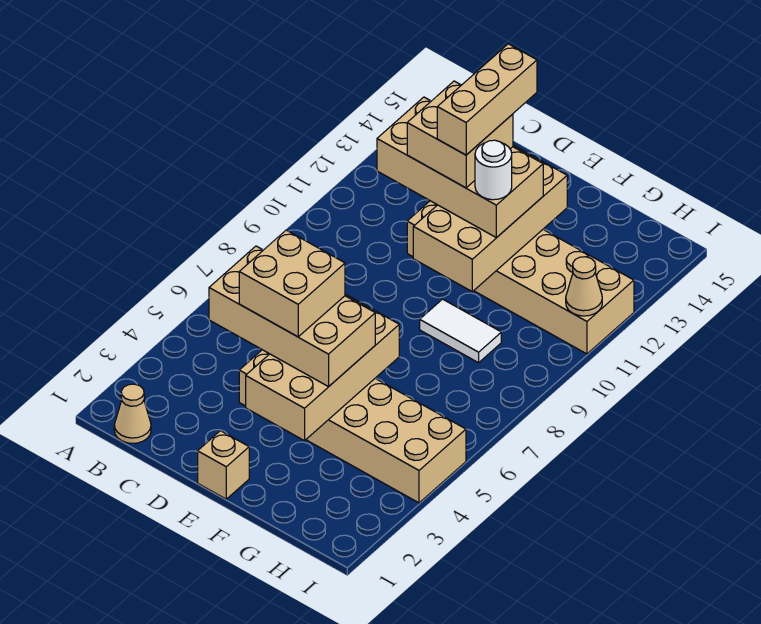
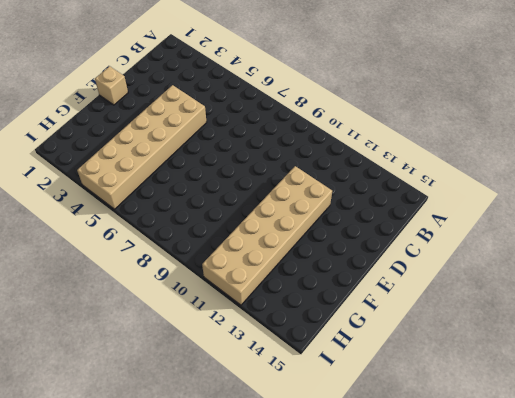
none -> tan 1x1 cone [114,384,151,443]
none -> white 1x2 tile [420,299,501,363]
none -> tan 2x4 brick [246,294,399,441]

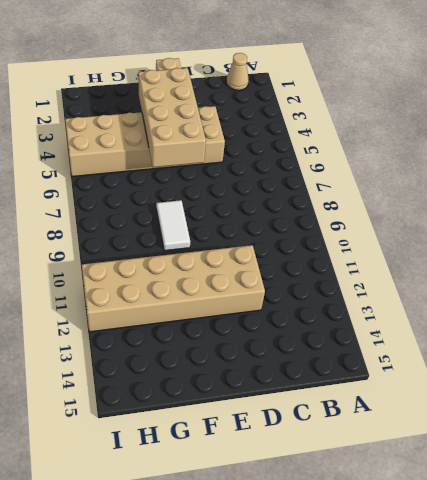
white 1x2 tile [156,200,190,251] -> white 1x2 tile turned to [420,299,501,363]
none -> tan 2x4 brick [413,145,567,292]
none -> tan 1x1 cone [566,257,602,316]
none -> tan 2x4 brick [209,246,375,387]

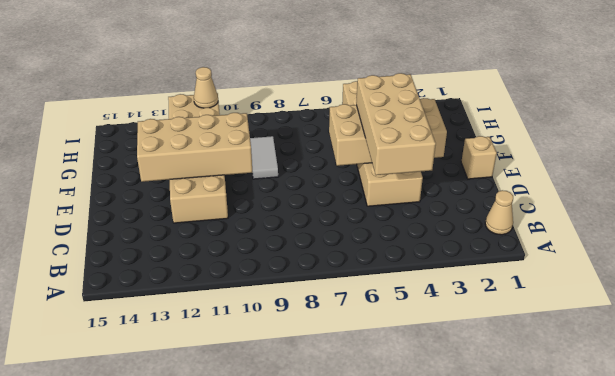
none -> tan 2x4 brick [377,97,543,238]
none -> tan 2x2 brick [239,230,345,337]
none -> tan 2x2 brick [407,81,513,188]

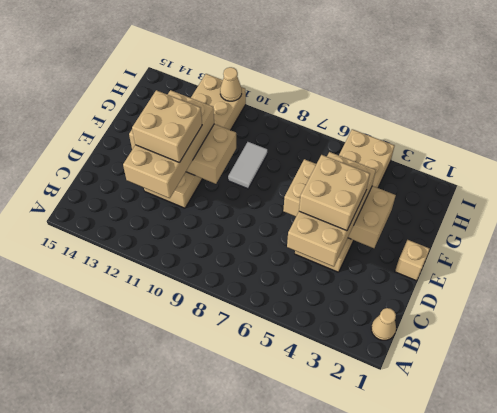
none -> white 1x1 round brick [475,140,512,200]
none -> tan 1x3 brick [437,44,537,155]

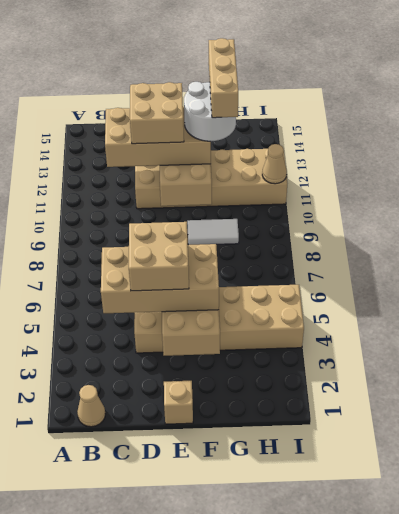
white 2x2 round brick [184,82,236,142] -> white 1x1 round brick [475,140,512,200]
tan 1x3 brick [209,38,238,118] -> tan 1x3 brick moved to [437,44,537,155]

